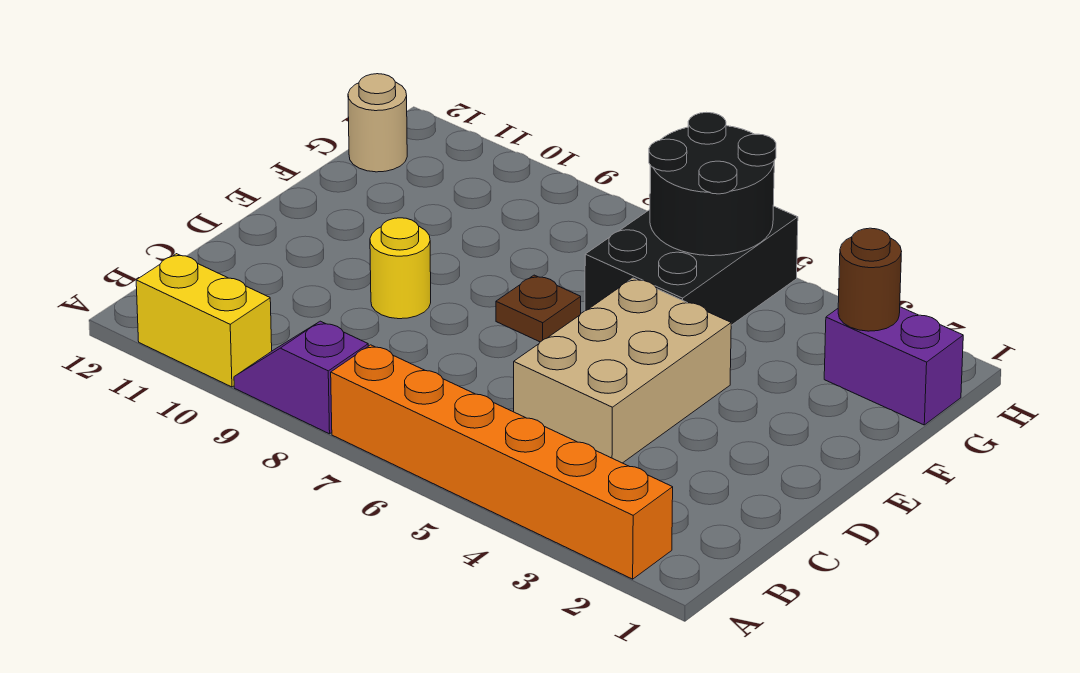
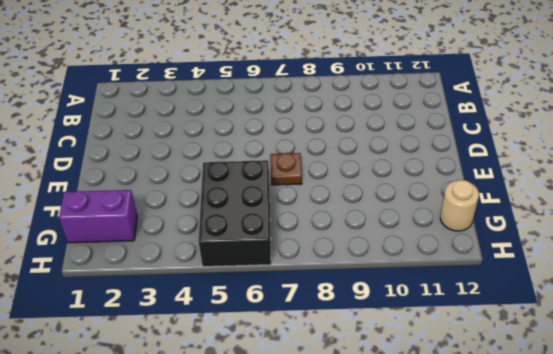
none -> orange 1x6 brick [331,345,673,579]
none -> purple 1x2 slope [234,321,368,434]

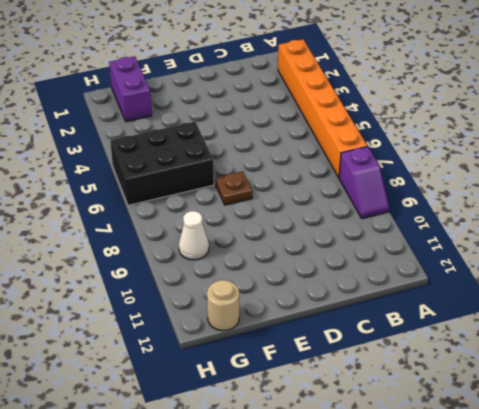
white 1x1 cone [179,211,209,260] -> none
none -> yellow 1x2 brick [136,254,272,387]
none -> tan 2x3 brick [514,278,731,463]

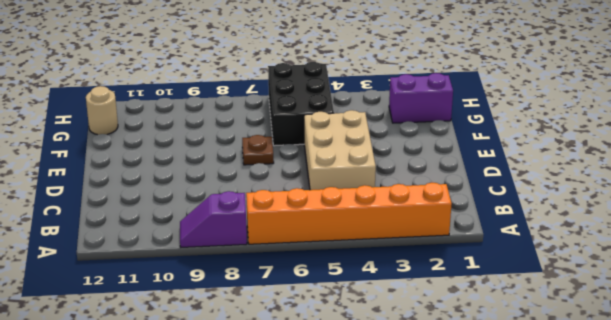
none -> yellow 1x2 brick [136,254,272,387]
none -> yellow 1x1 round brick [370,218,431,319]

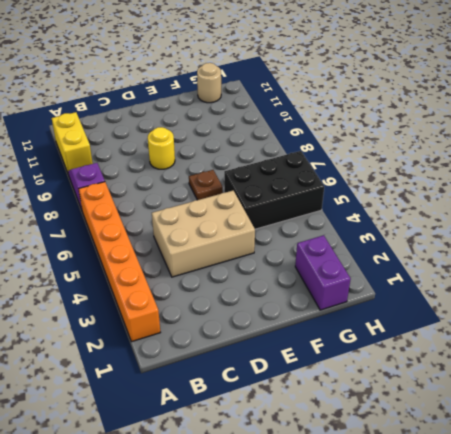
none -> brown 1x1 round brick [838,228,902,331]
none -> black 2x2 round brick [649,112,776,256]

